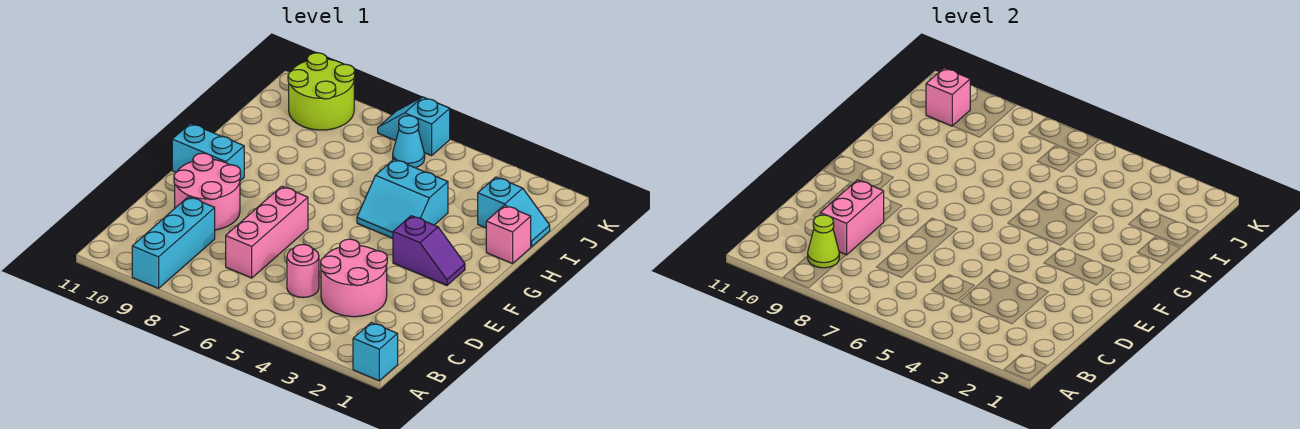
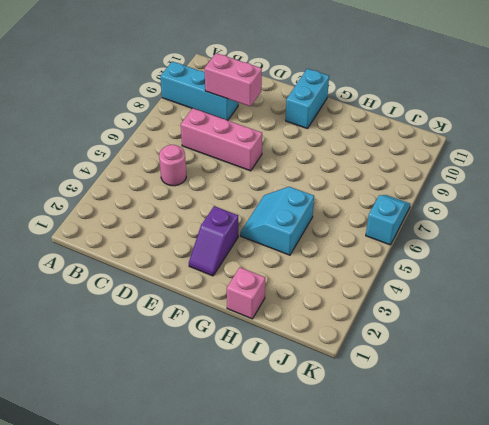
none -> cyan 1x1 brick [353,323,398,381]
none -> pink 2x2 round brick [321,239,387,317]
none -> pink 2x2 round brick [174,153,241,230]

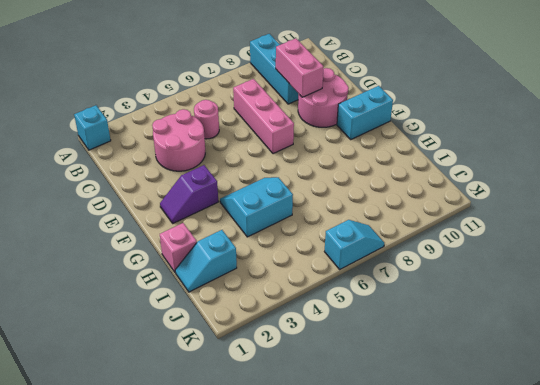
none -> cyan 1x1 cone [393,116,425,168]
none -> lime 2x2 round brick [288,53,355,130]
none -> lime 1x1 cone [808,215,839,268]

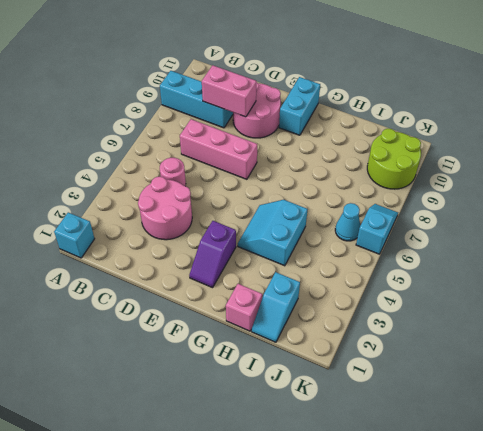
none -> lime 1x1 cone [808,215,839,268]
none -> pink 1x1 brick [926,68,970,126]

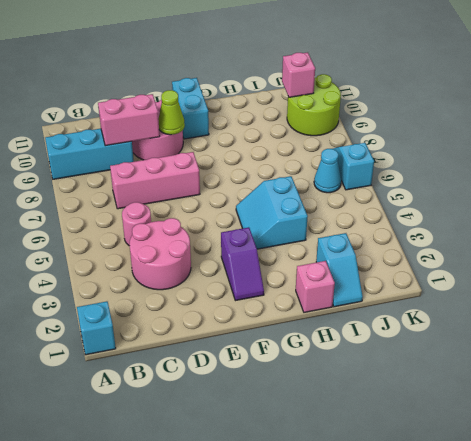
lime 1x1 cone [158,90,185,135] -> lime 1x1 cone moved to [808,215,839,268]

